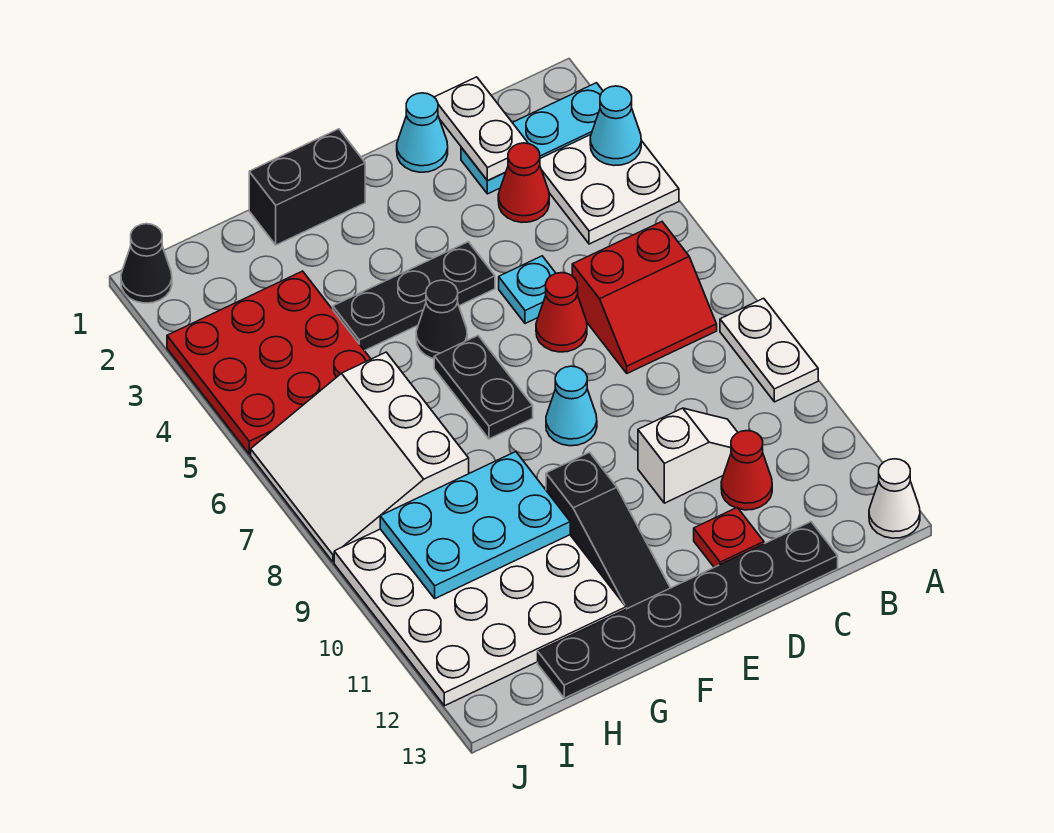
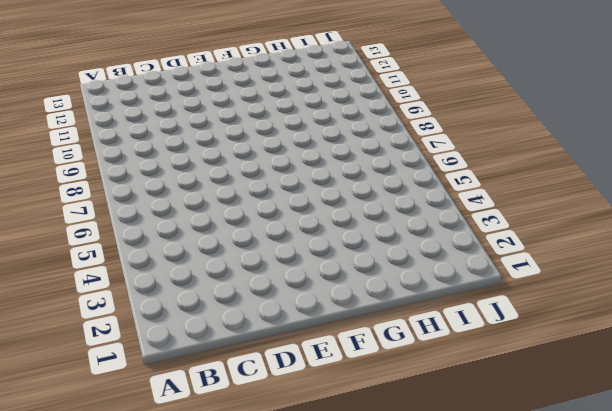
none -> cyan 1x3 plate [461,83,603,194]
none -> white 2x2 plate [540,135,679,244]
none -> white 1x2 plate [720,298,818,402]

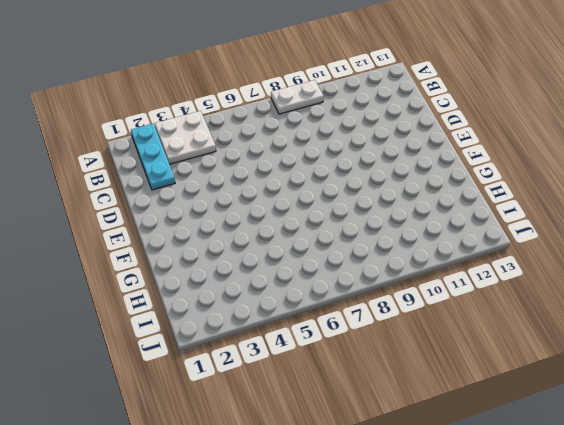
none -> white 1x1 cone [869,459,920,538]
none -> red 2x2 slope [572,222,717,373]
none -> red 1x1 cone [498,143,549,222]

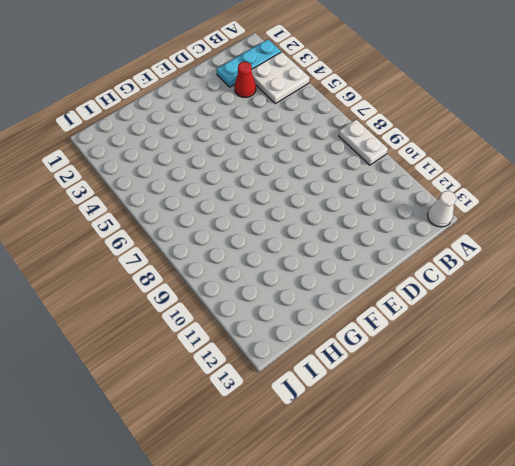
none -> red 2x2 slope [572,222,717,373]
none -> white 1x2 slope [638,408,738,503]
none -> red 1x1 cone [721,431,772,510]

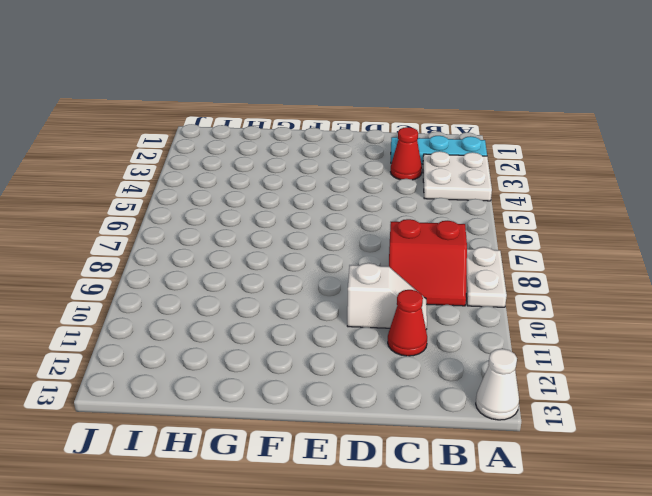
red 2x2 slope [389,219,467,306] -> red 2x2 slope moved to [572,222,717,373]
none -> black 1x6 plate [538,522,838,698]
none -> cyan 1x1 cone [397,93,448,172]
none -> cyan 1x1 plate [499,256,556,324]

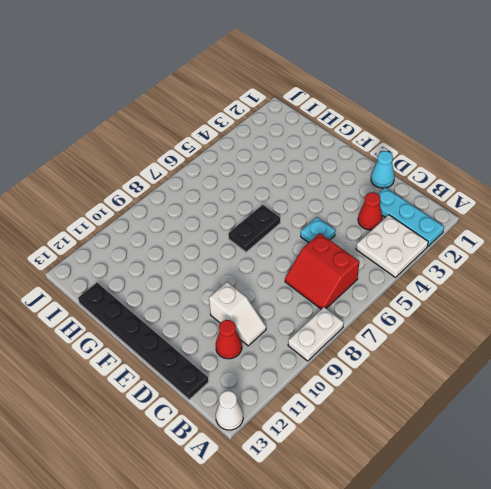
none -> red 1x1 cone [536,273,587,352]
none -> red 1x1 plate [694,508,764,567]
none -> black 1x3 plate [333,242,495,351]

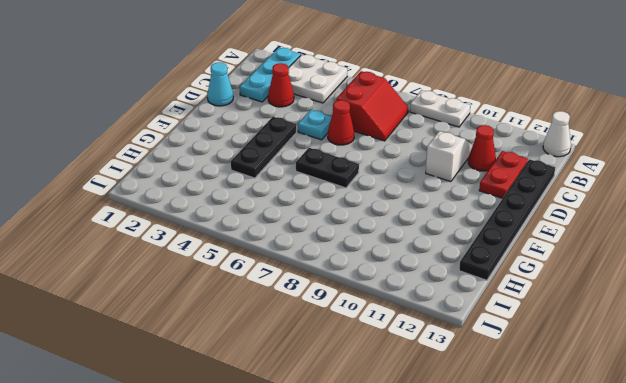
red 1x2 plate [479,151,528,198] -> red 1x1 plate [694,508,764,567]
none -> cyan 1x1 cone [546,366,597,446]
none -> black 1x2 brick [249,129,365,245]
none -> black 1x1 cone [416,280,467,359]

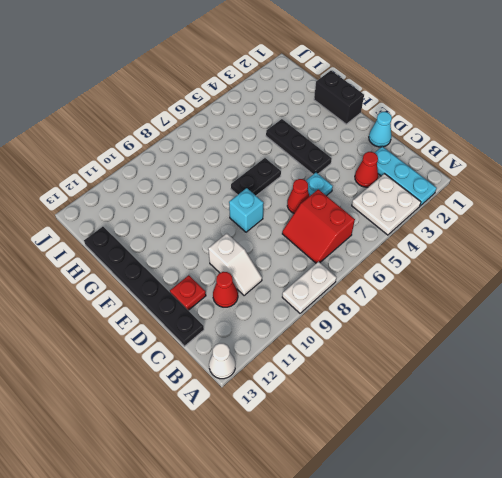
cyan 1x1 brick [229,188,264,232] -> cyan 1x1 cone [546,366,597,446]
none -> black 1x1 cone [416,280,467,359]
none -> black 1x3 slope [546,452,670,609]
none -> white 4x4 plate [334,529,626,706]

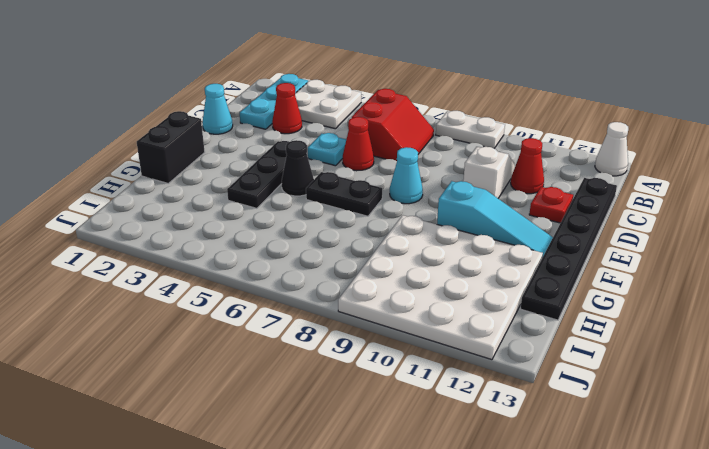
cyan 1x3 slope [437,181,553,257] -> black 1x3 slope [546,452,670,609]
none -> red 3x3 plate [167,271,371,454]
none -> white 3x3 slope [251,352,469,562]
none -> black 1x1 cone [121,224,172,303]

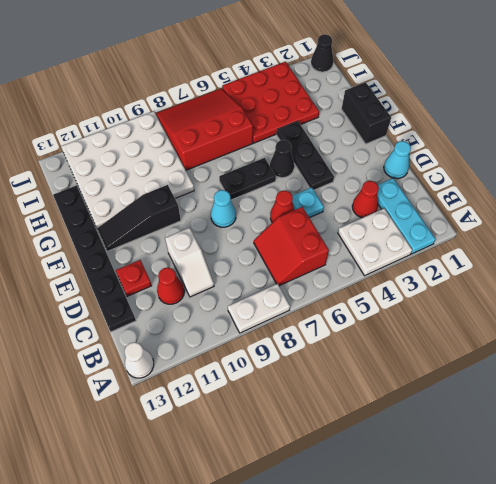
red 3x3 slope [156,89,253,170] -> white 3x3 slope [251,352,469,562]
none -> cyan 1x1 cone [590,86,641,165]
none -> white 1x2 plate [434,77,529,181]
none -> cyan 2x3 plate [380,452,570,598]

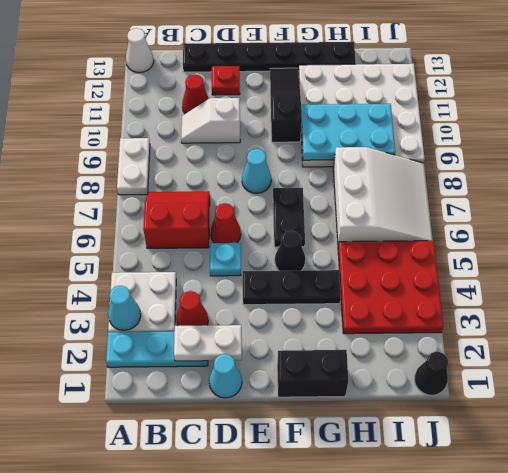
white 1x2 plate [174,325,242,361] -> white 1x2 plate turned to [434,77,529,181]

